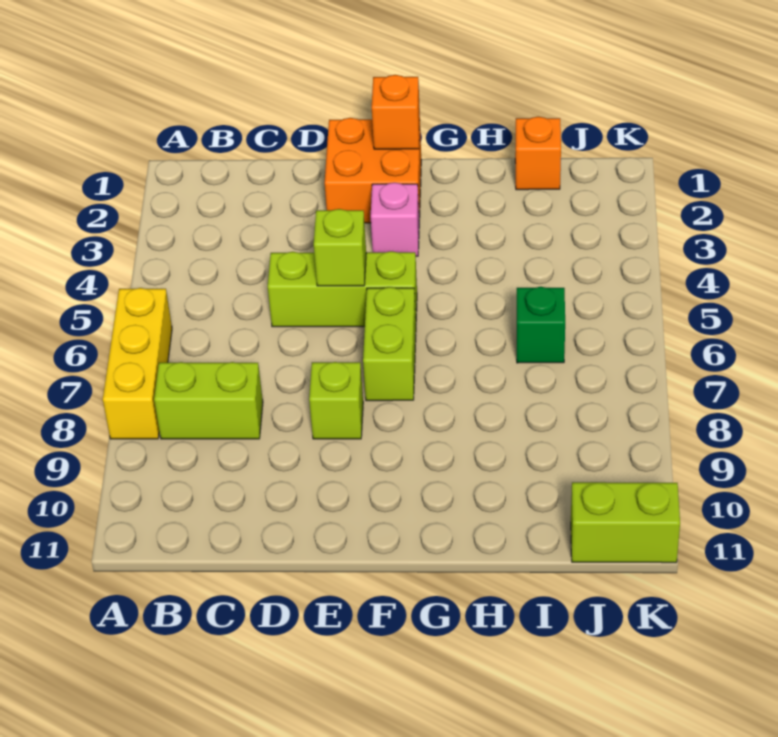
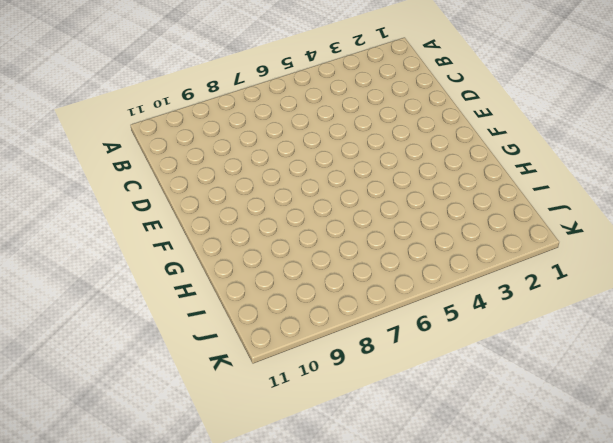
none -> yellow 1x3 brick [103,288,172,439]
none -> lime 1x2 brick [154,362,263,439]
none -> lime 1x3 brick [268,251,417,327]

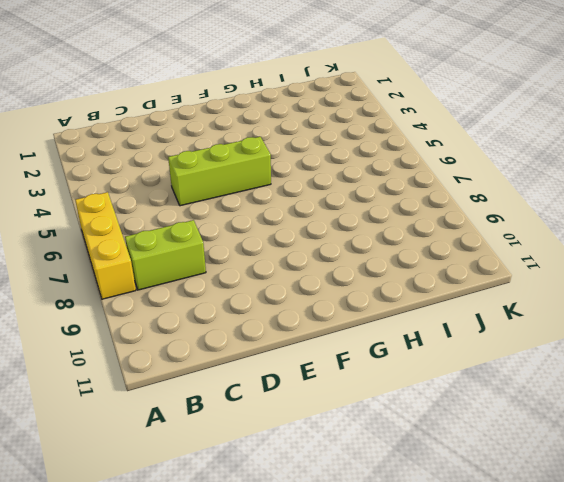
none -> orange 2x2 brick [325,118,421,223]
none -> lime 1x1 brick [309,362,363,439]
none -> pink 1x1 brick [371,183,419,256]

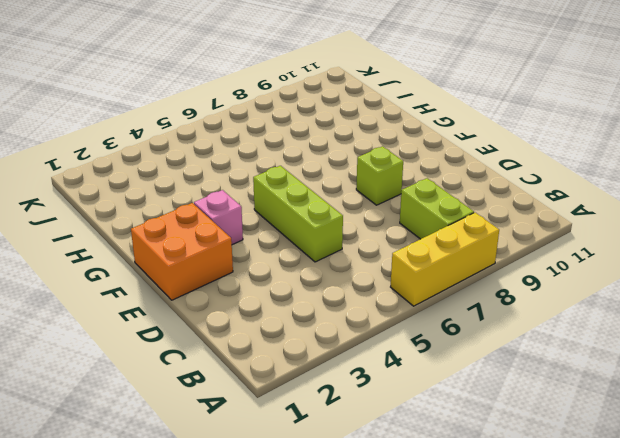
none -> lime 1x2 brick [363,287,416,401]
none -> orange 1x1 brick [515,117,561,190]
none -> green 1x1 brick [517,287,565,363]

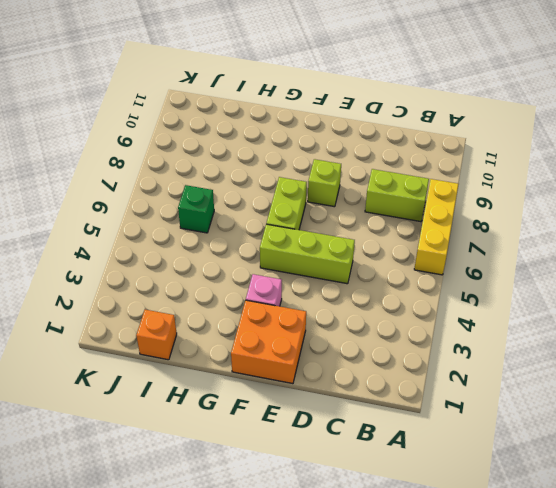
none -> lime 1x2 brick [571,482,680,563]
none -> lime 1x1 brick [314,209,366,286]
none -> orange 1x1 brick [372,75,420,149]

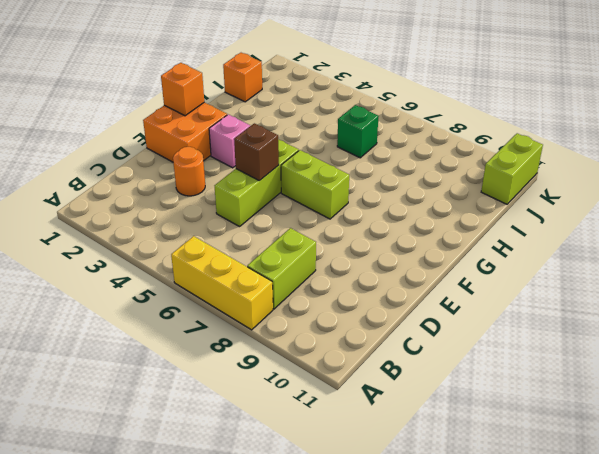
orange 1x1 round brick [173,147,205,196] -> none
brown 1x1 brick [234,123,279,181] -> lime 1x1 brick [314,209,366,286]
none -> lime 1x1 brick [309,362,363,439]

